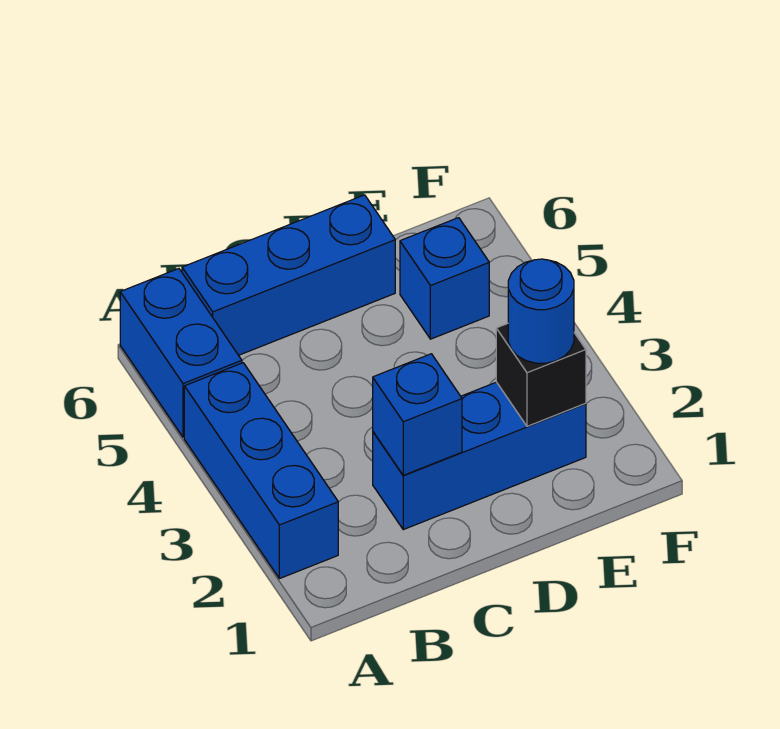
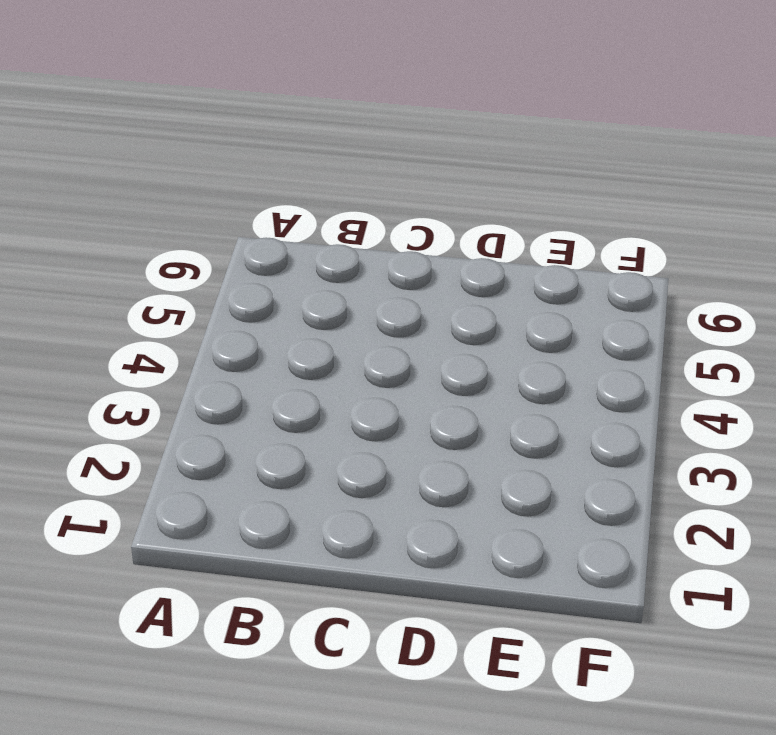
none -> blue 1x3 brick [184,363,338,579]
none -> blue 1x2 brick [120,269,242,437]

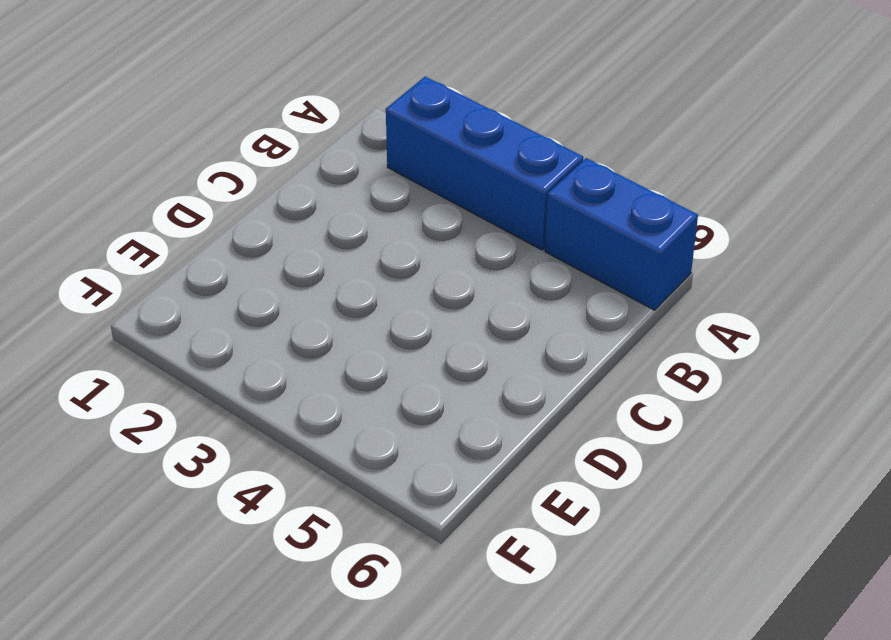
none -> blue 1x3 brick [182,195,395,355]
none -> blue 1x3 brick [373,382,586,530]

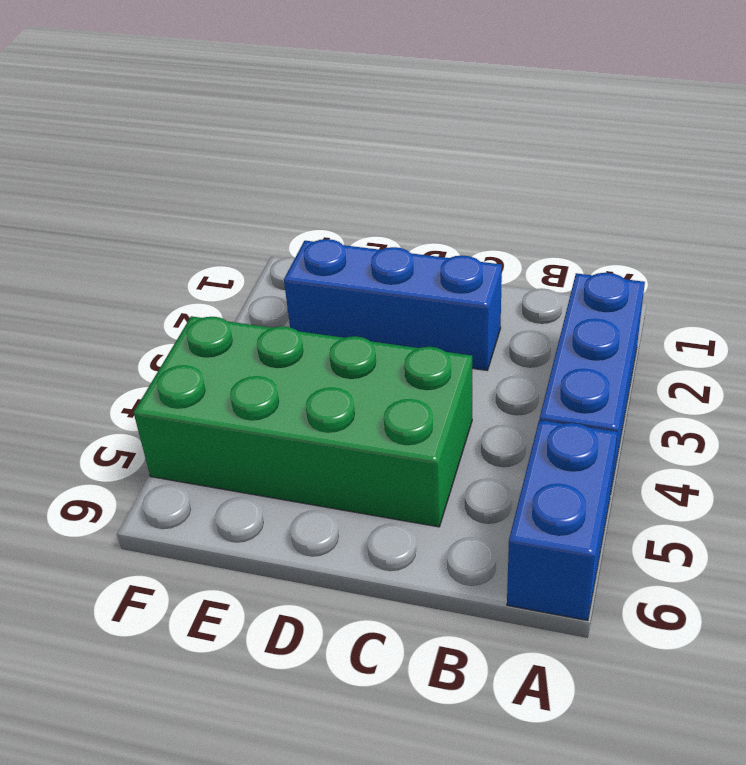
green 2x4 brick [134,316,472,527] -> blue 1x1 brick [400,218,489,339]
none -> blue 1x3 brick [182,195,395,355]
none -> blue 1x1 brick [373,354,462,475]

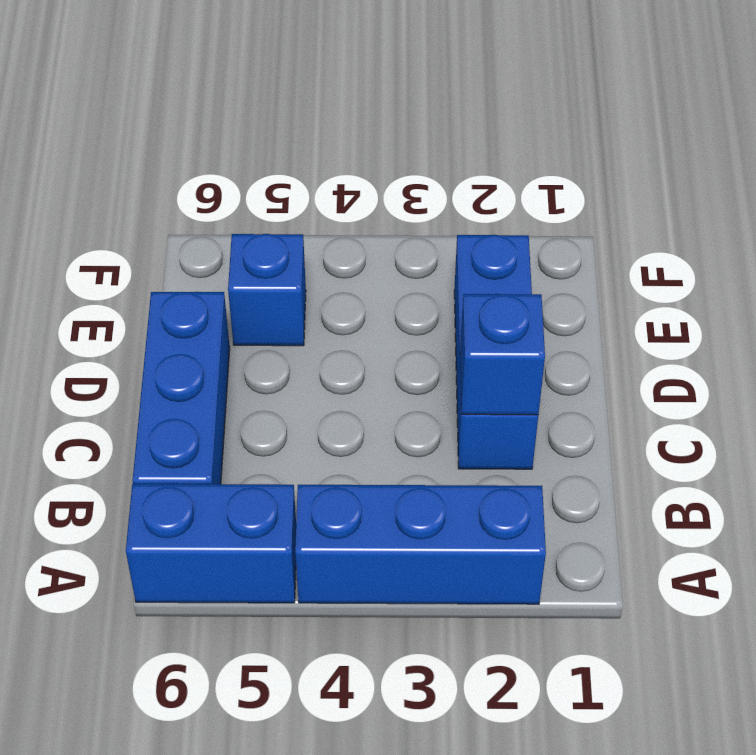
none -> black 1x1 brick [496,324,586,426]
none -> blue 1x1 round brick [508,259,574,363]

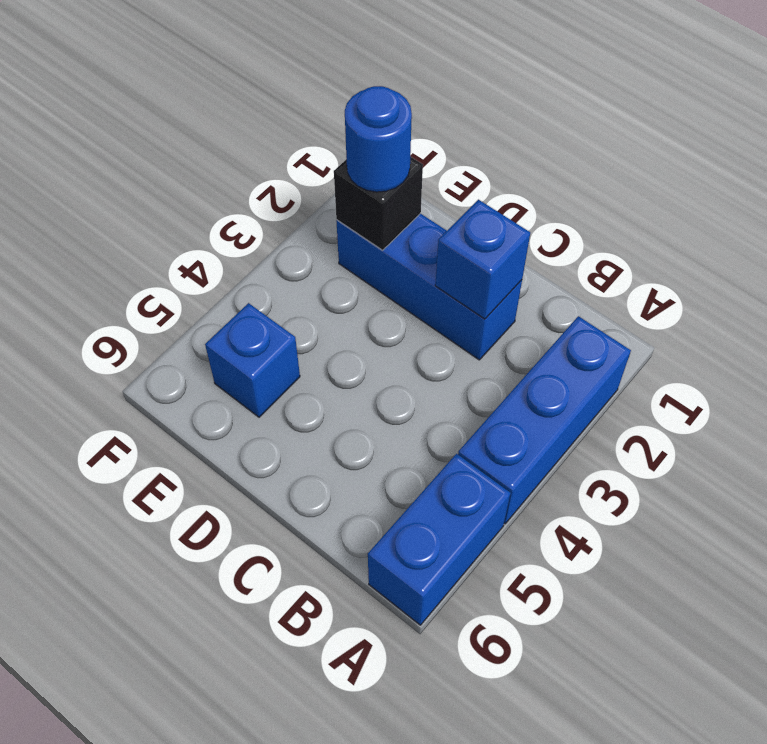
none -> blue 1x3 brick [182,195,395,355]

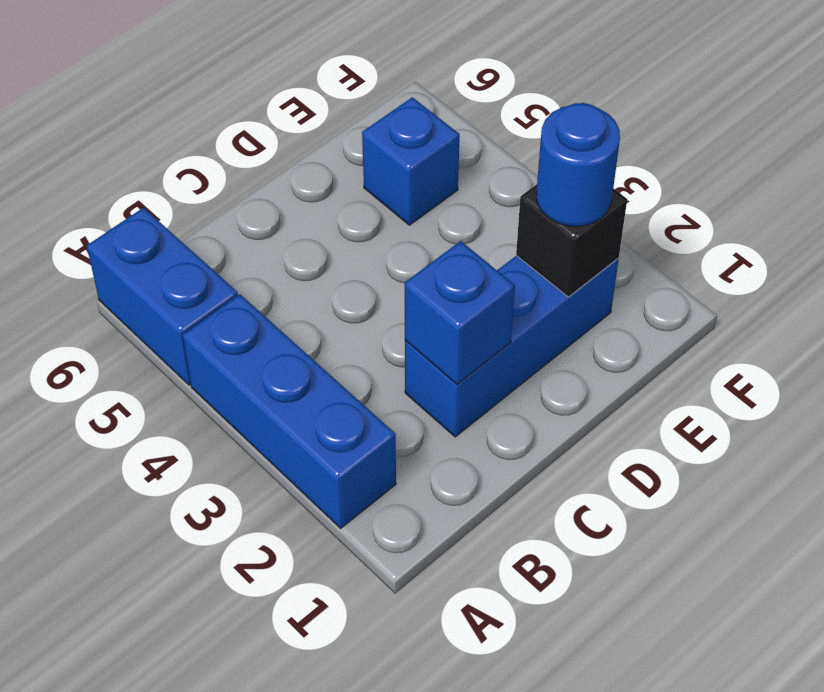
none -> blue 1x3 brick [182,195,395,355]

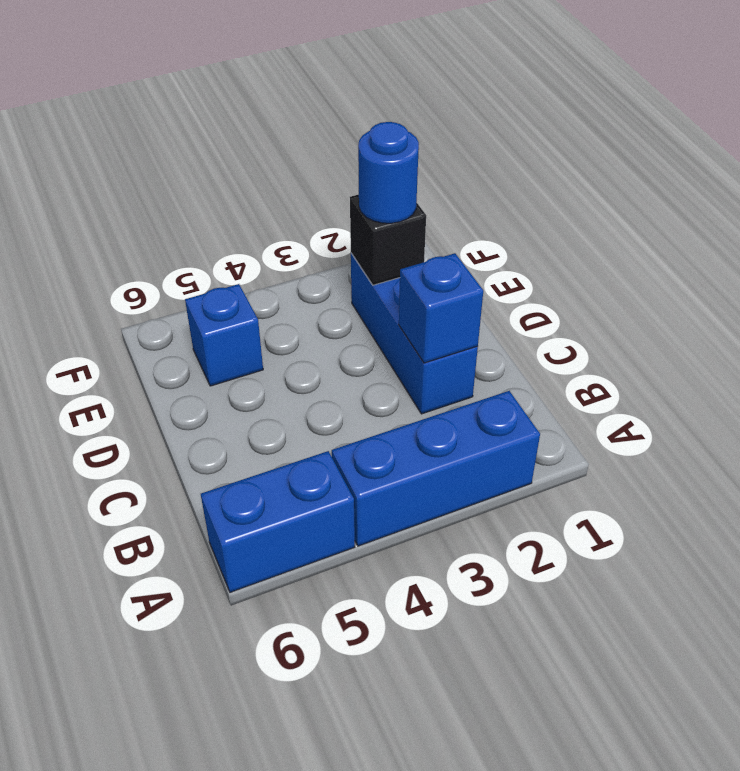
none -> blue 1x3 brick [182,195,395,355]

